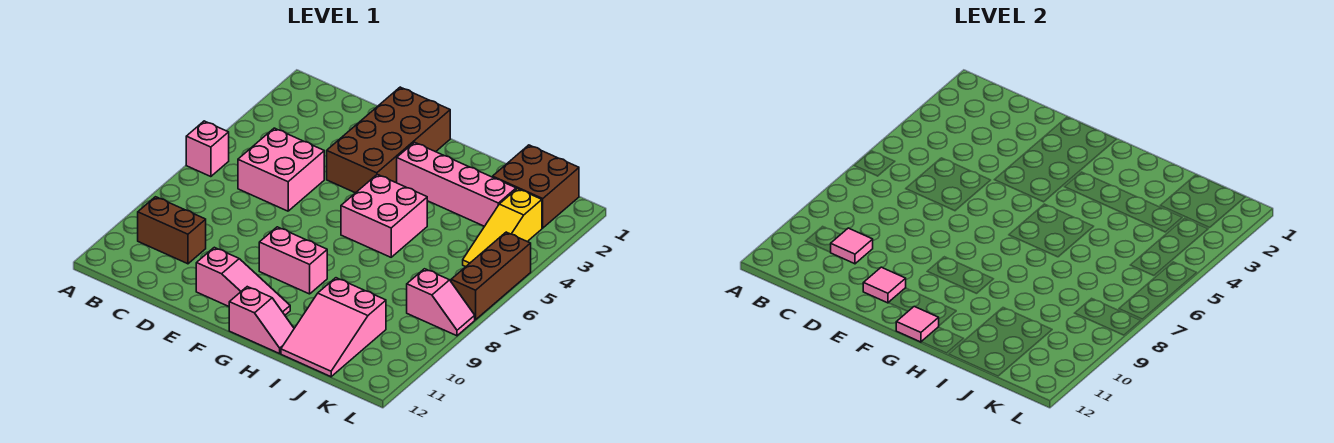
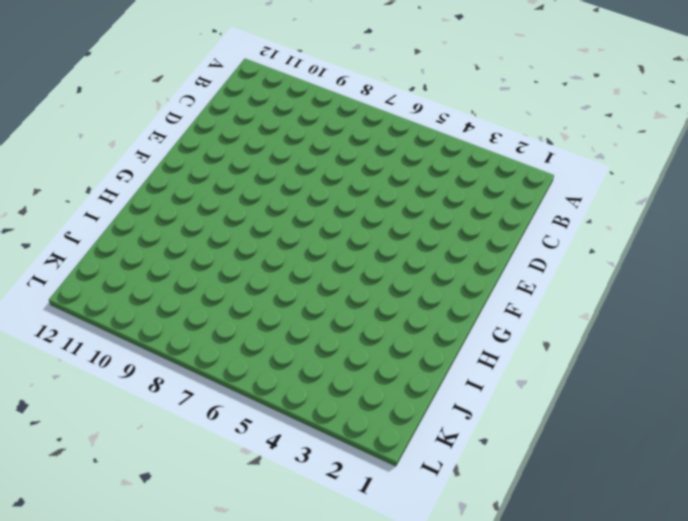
none -> pink 1x1 brick [186,121,229,177]
none -> brown 1x2 brick [138,197,206,264]
none -> pink 2x2 brick [238,128,324,211]

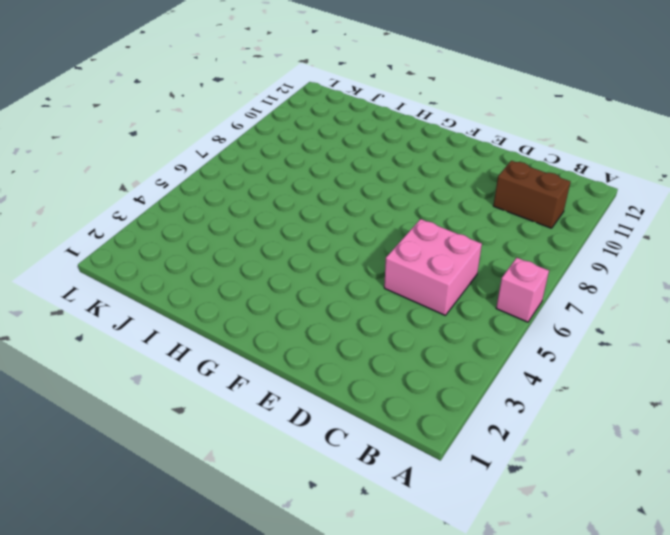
none -> brown 2x4 brick [327,87,450,193]
none -> pink 1x3 slope [196,247,290,315]
none -> pink 1x2 brick [259,227,327,294]

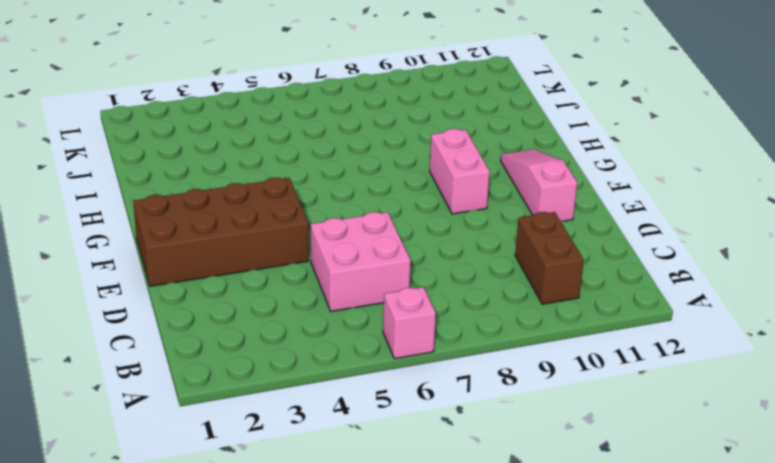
none -> pink 1x4 brick [397,142,516,226]
none -> pink 2x2 brick [341,174,427,257]
none -> pink 1x2 slope [229,287,294,354]

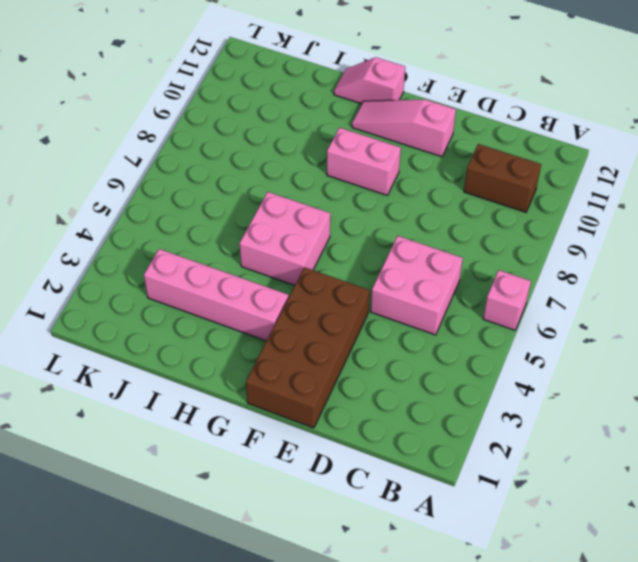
none -> pink 2x3 slope [281,278,386,377]
none -> brown 2x2 brick [493,145,579,228]
none -> yellow 1x3 slope [463,189,542,267]

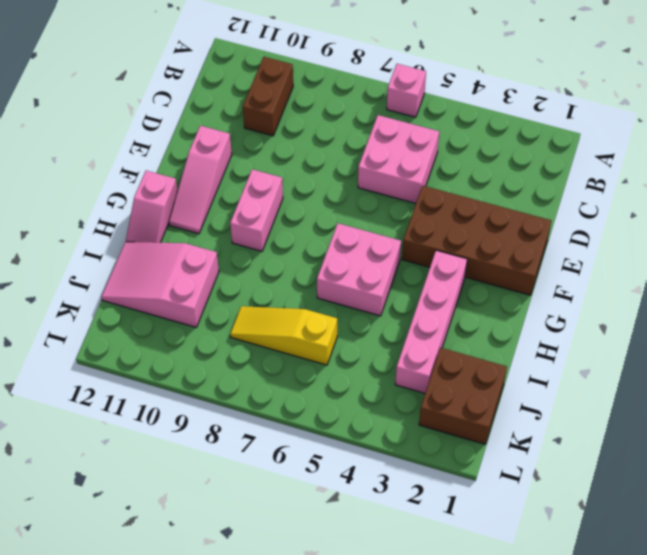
yellow 1x3 slope [230,306,337,365] -> yellow 1x3 slope moved to [463,189,542,267]
none -> pink 1x2 slope [407,269,475,336]
none -> brown 1x3 brick [451,232,531,320]
none -> pink 1x1 tile [830,228,873,264]

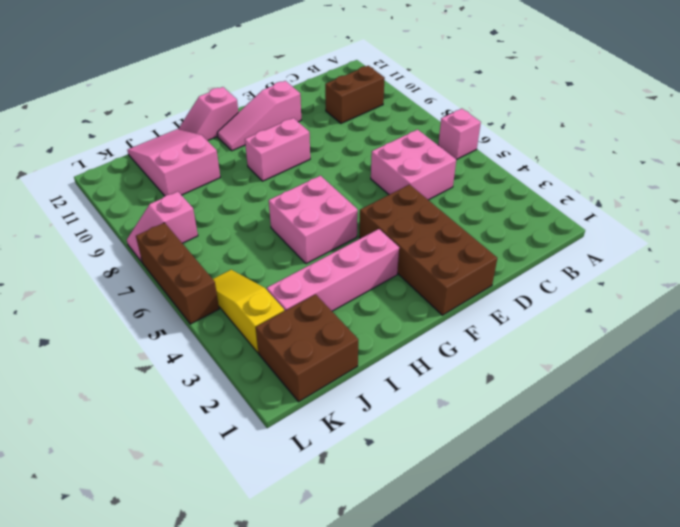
none -> pink 1x1 tile [830,228,873,264]
none -> pink 1x1 tile [863,267,906,303]
none -> pink 1x1 tile [896,307,939,342]

